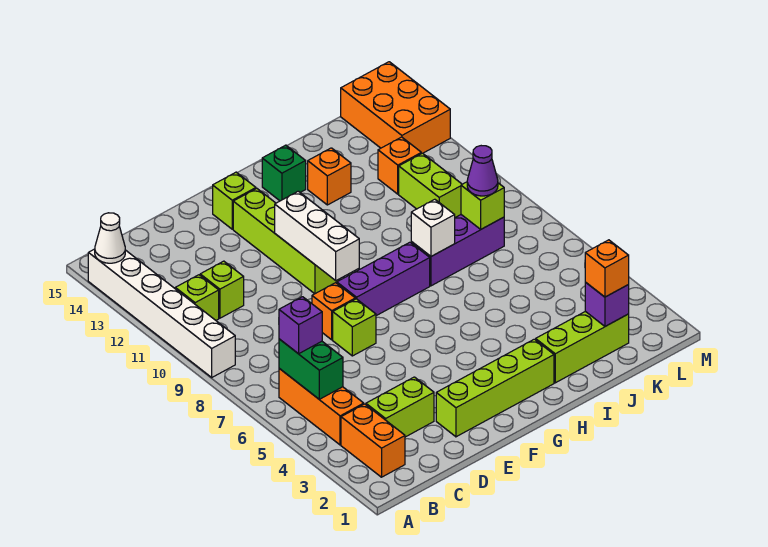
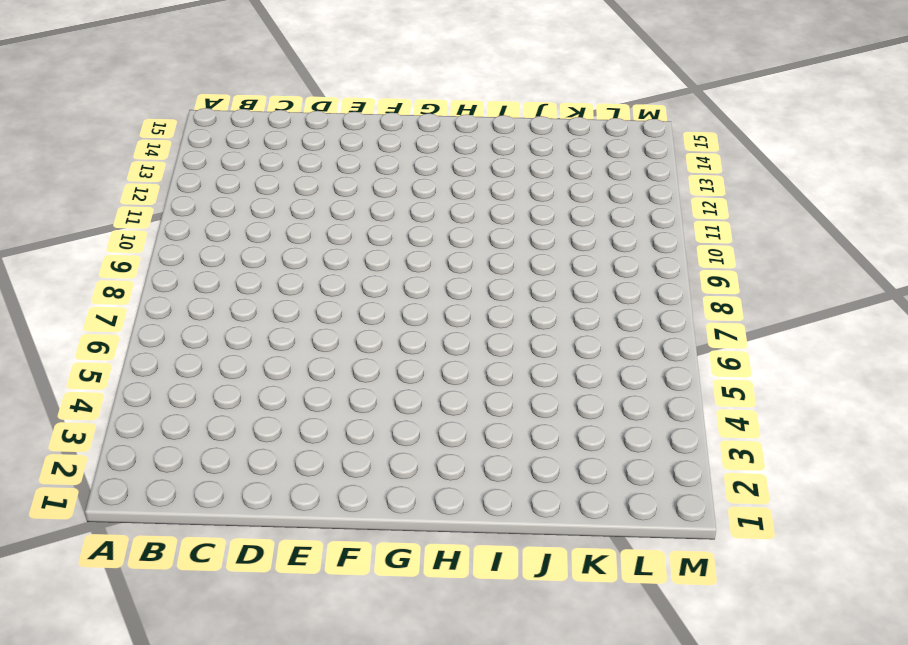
none -> white 1x6 brick [88,249,235,377]
none -> orange 1x2 brick [341,404,405,477]
none -> orange 1x3 brick [279,368,364,445]

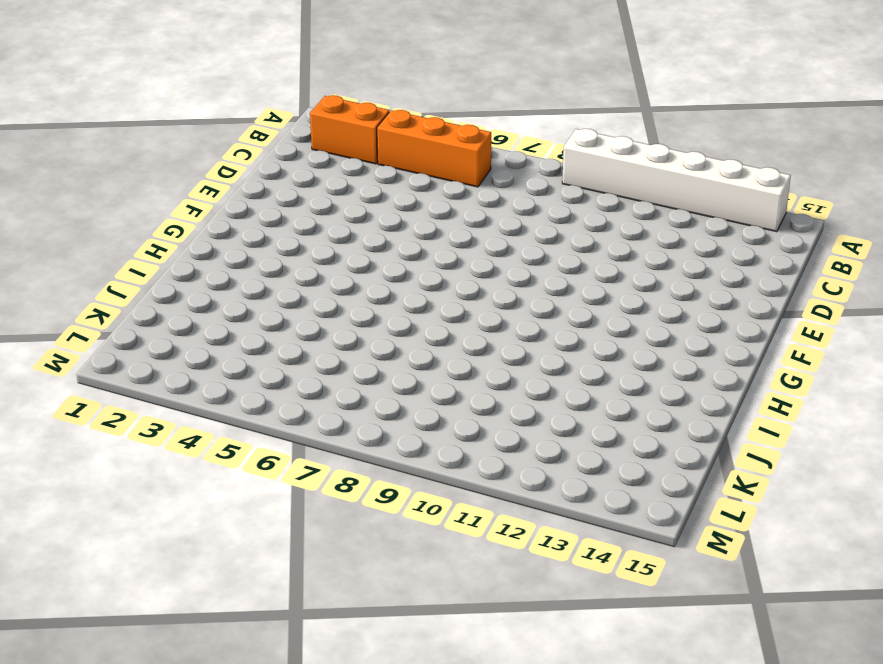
none -> lime 1x1 brick [175,275,219,320]
none -> lime 1x2 brick [366,377,434,437]
none -> lime 1x1 brick [200,261,244,318]

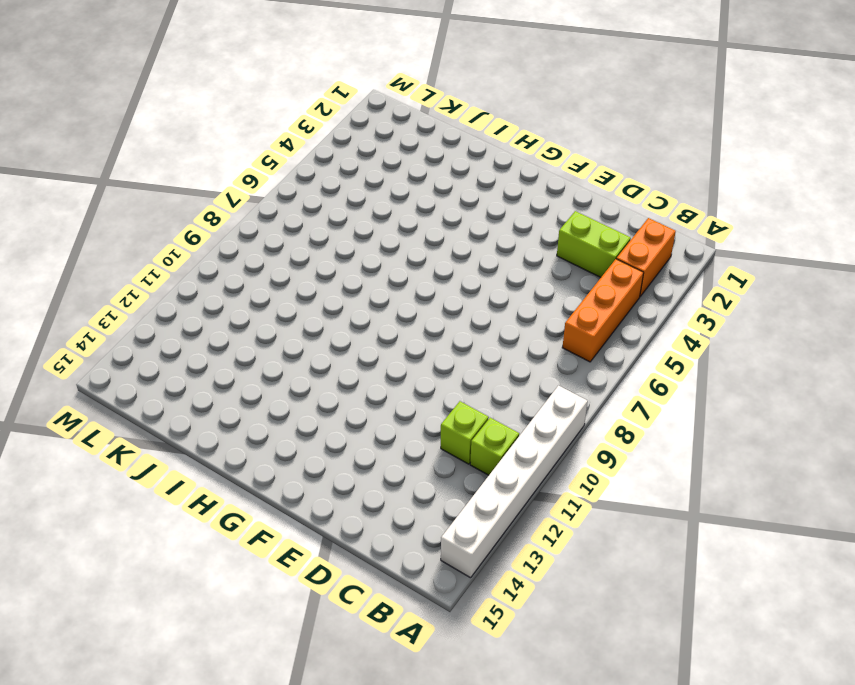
none -> lime 1x4 brick [436,339,554,437]
none -> lime 1x1 brick [333,299,376,356]
none -> orange 1x1 brick [312,283,355,340]

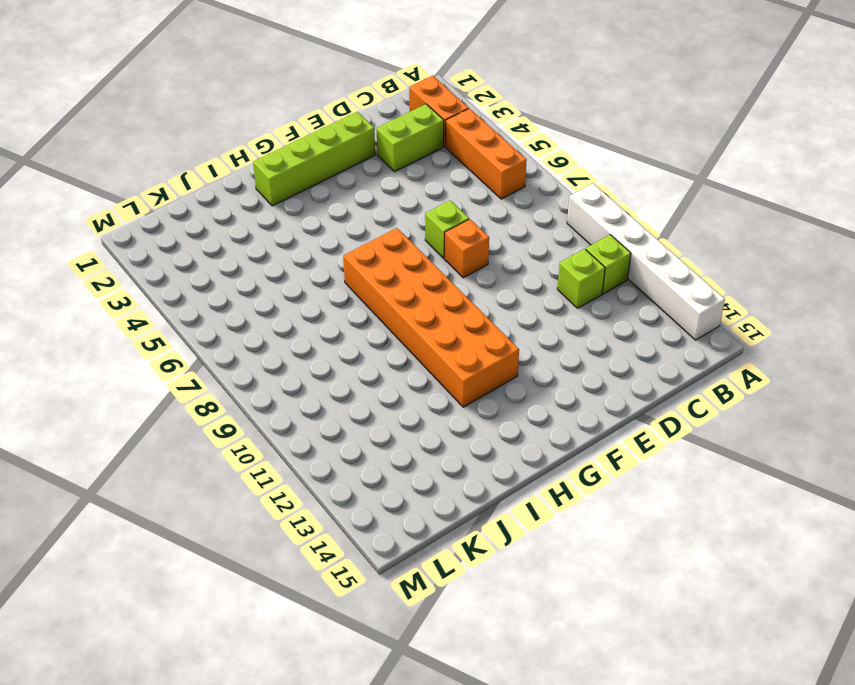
orange 2x6 brick [343,228,519,407] -> purple 1x3 brick [337,242,430,316]
none -> lime 1x4 brick [233,188,339,294]
none -> lime 1x1 brick [213,172,256,229]
none -> green 1x1 brick [262,145,306,201]

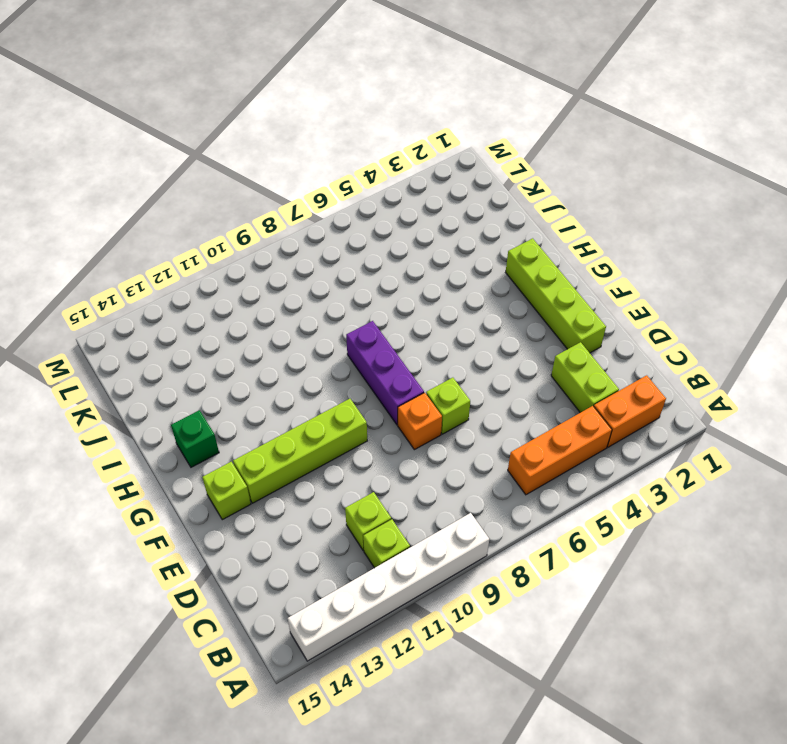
none -> lime 1x3 brick [536,311,629,383]
none -> purple 1x3 brick [411,215,504,286]
none -> orange 1x1 brick [308,148,351,205]

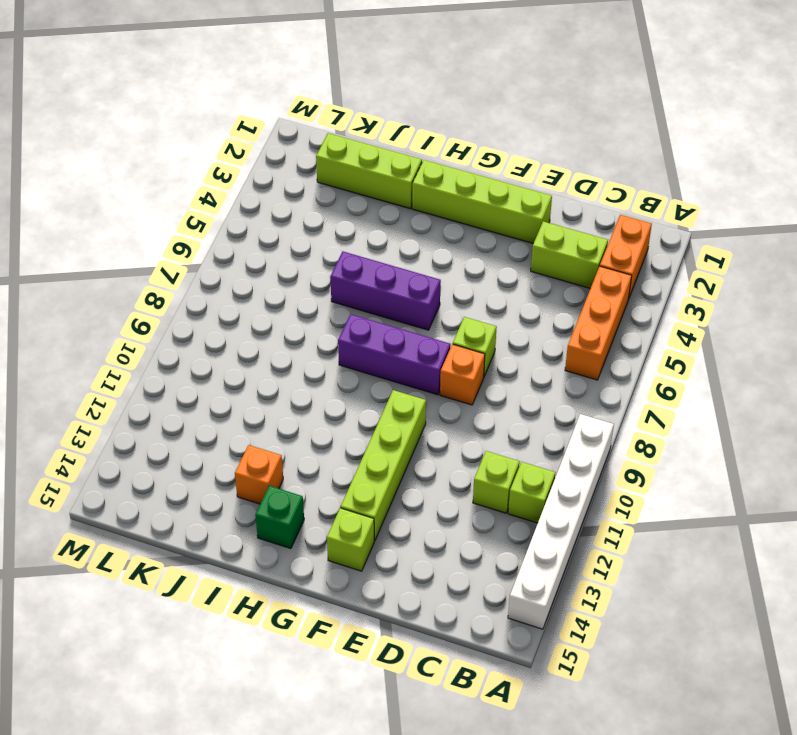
purple 1x3 brick [330,251,441,330] -> purple 1x3 brick moved to [411,215,504,286]
none -> lime 1x2 brick [399,153,462,217]
none -> orange 1x1 brick [378,137,421,194]
none -> orange 2x3 brick [341,62,450,154]

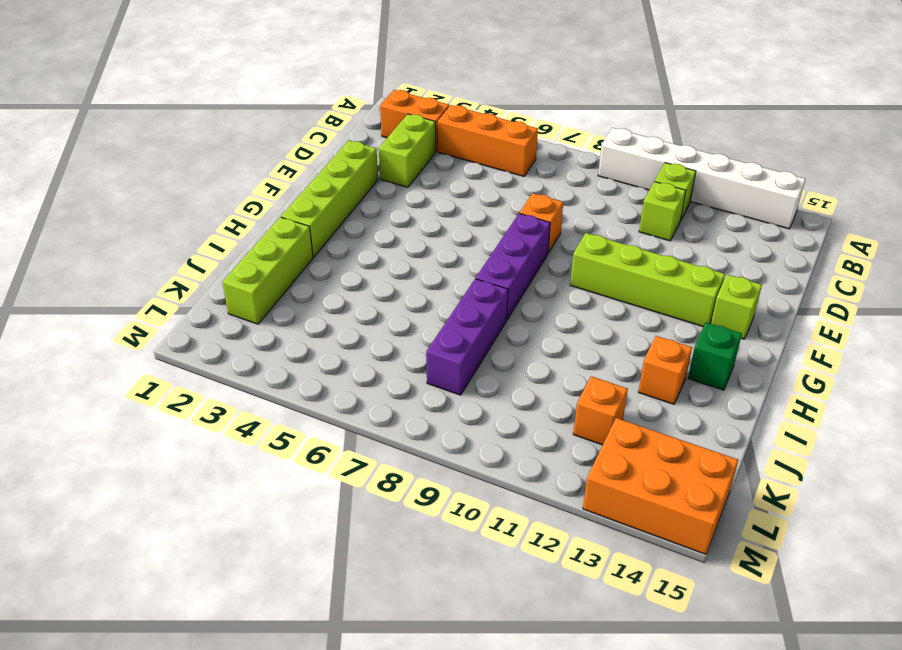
none -> lime 1x1 brick [333,299,376,356]
none -> lime 1x2 brick [399,153,462,217]
none -> white 1x1 cone [95,213,125,263]

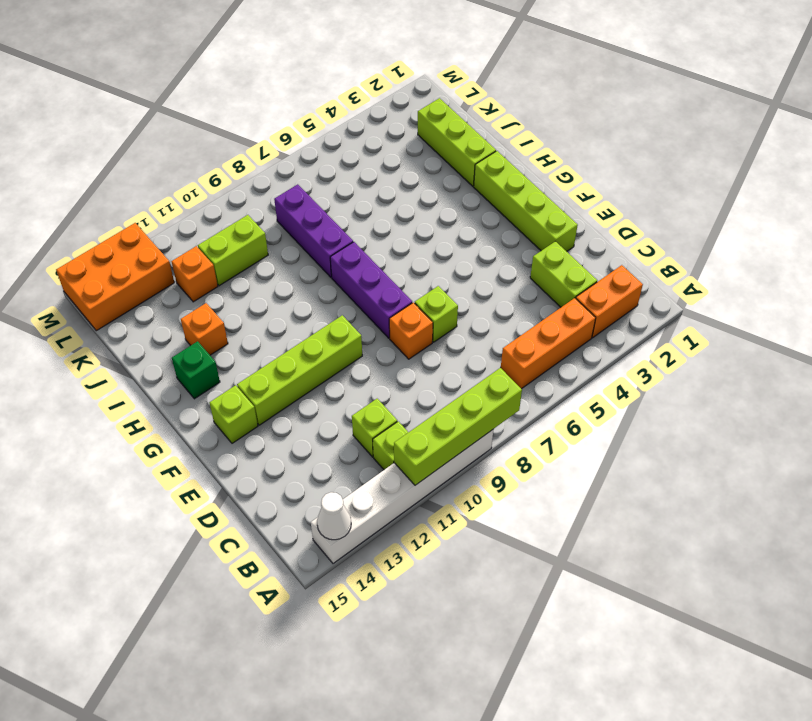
lime 1x4 brick [394,368,522,485] -> none
none -> green 1x2 brick [279,339,343,399]
none -> white 1x3 brick [275,191,359,281]
none -> white 1x1 brick [411,199,455,256]

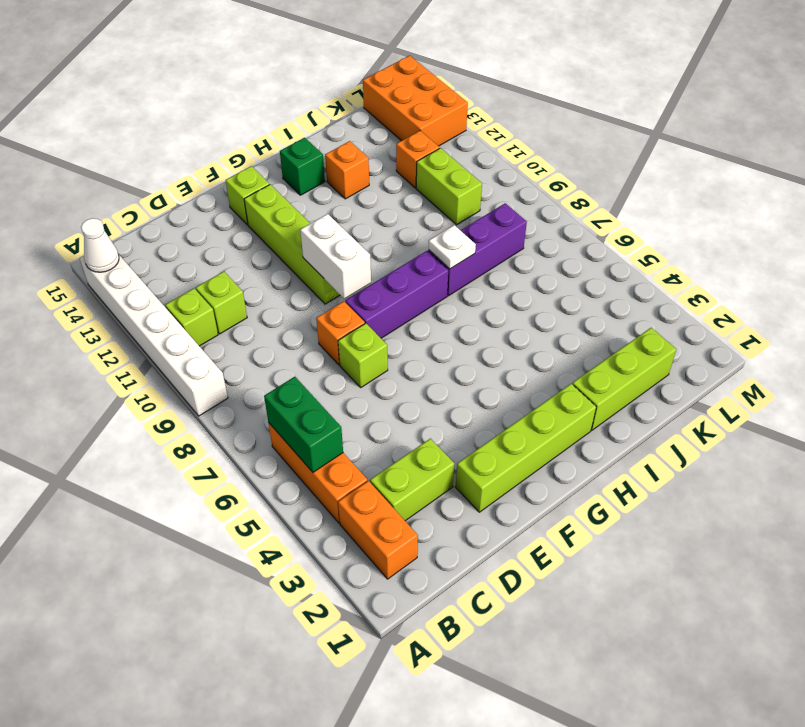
white 1x2 brick [300,214,371,299] -> white 1x3 brick [275,191,359,281]
white 1x1 plate [429,225,476,269] -> white 1x1 brick [411,199,455,256]
none -> purple 1x1 brick [585,282,629,326]
none -> lime 1x1 brick [461,182,504,229]
none -> purple 1x1 brick [279,297,322,354]

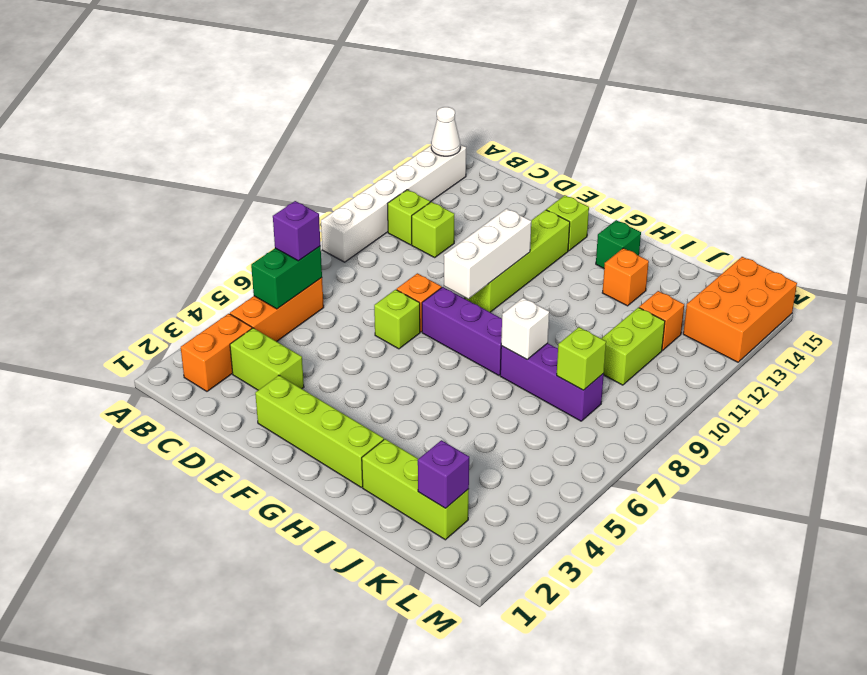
none -> orange 1x1 brick [585,240,629,297]
none -> purple 1x1 cone [467,146,498,196]

